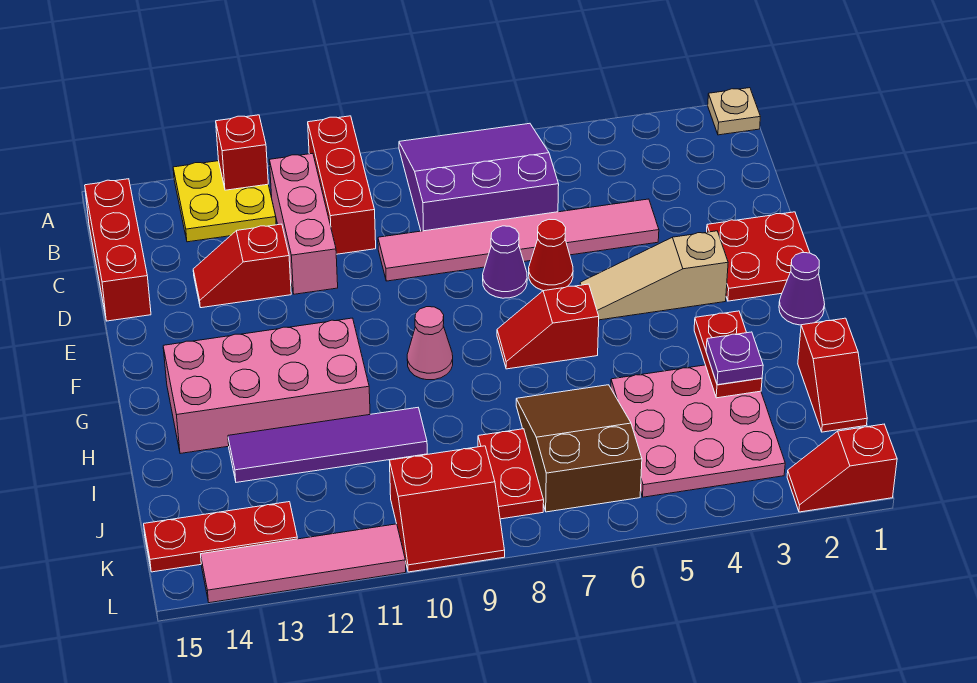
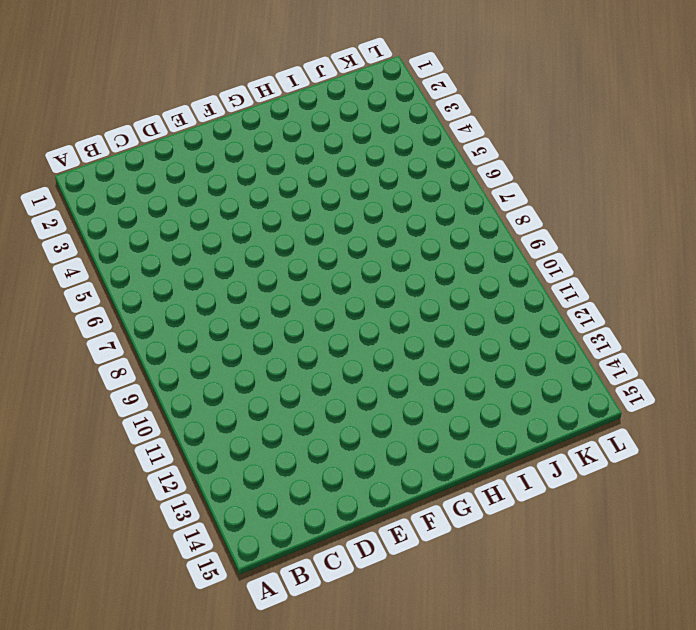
none -> tan 1x1 plate [708,88,760,135]
none -> purple 3x3 slope [399,123,559,231]
none -> red 1x3 brick [308,116,376,254]

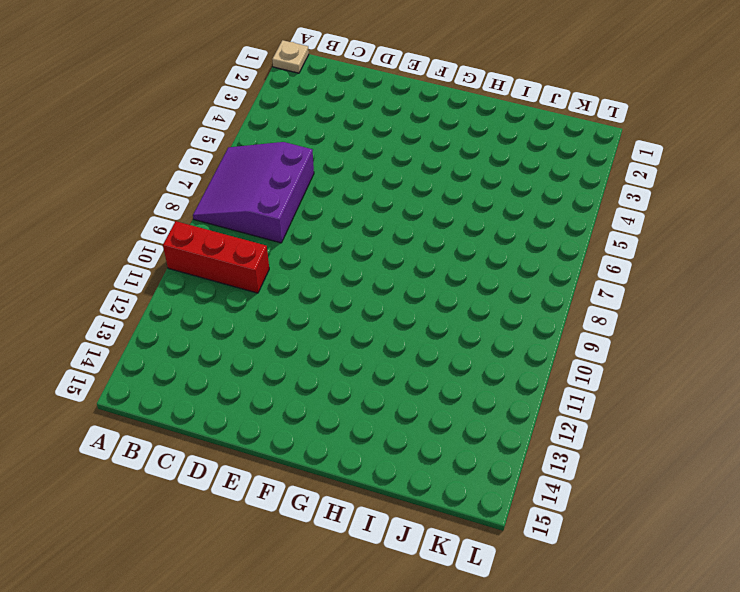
none -> yellow 2x2 plate [173,161,276,242]
none -> pink 1x3 brick [270,153,338,294]
none -> red 1x3 brick [85,179,151,321]

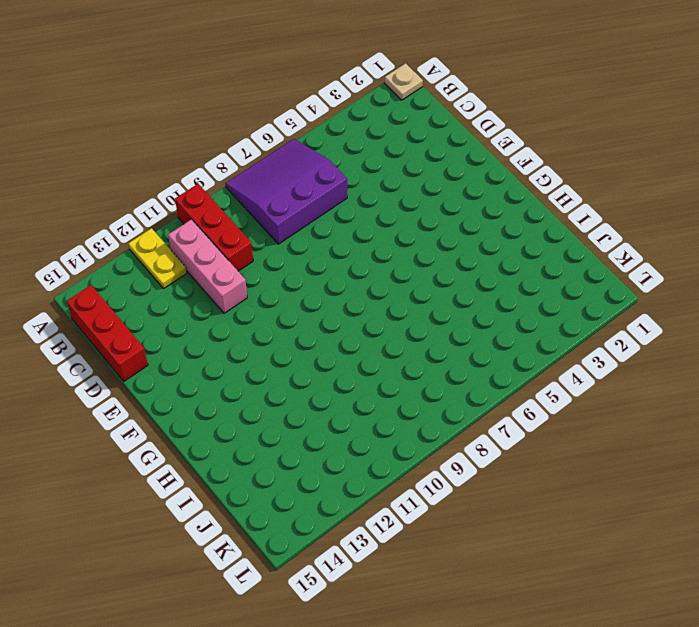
yellow 1x2 plate [128,228,187,288] -> yellow 2x2 plate [173,161,276,242]
none -> pink 1x6 tile [378,199,659,281]
none -> red 1x2 slope [193,224,291,308]
none -> red 2x2 plate [707,212,810,301]

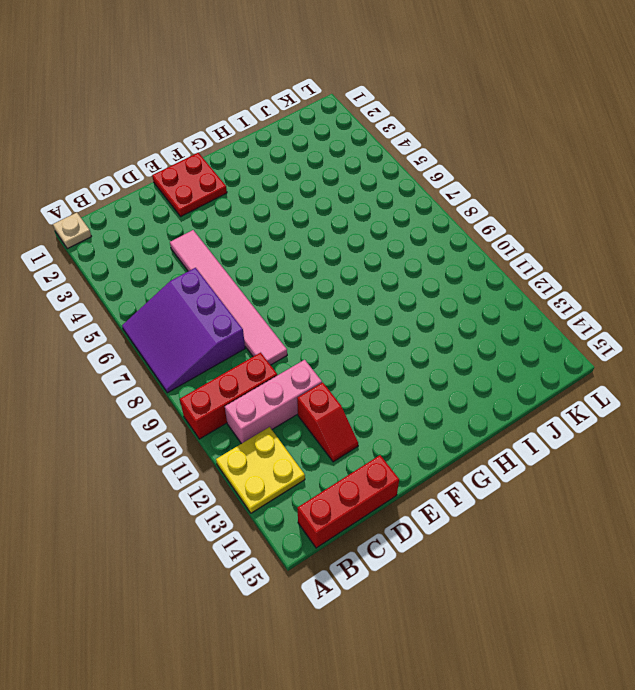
none -> red 1x1 cone [529,219,573,291]
none -> purple 1x1 cone [483,226,527,298]
none -> tan 1x3 slope [580,231,728,320]

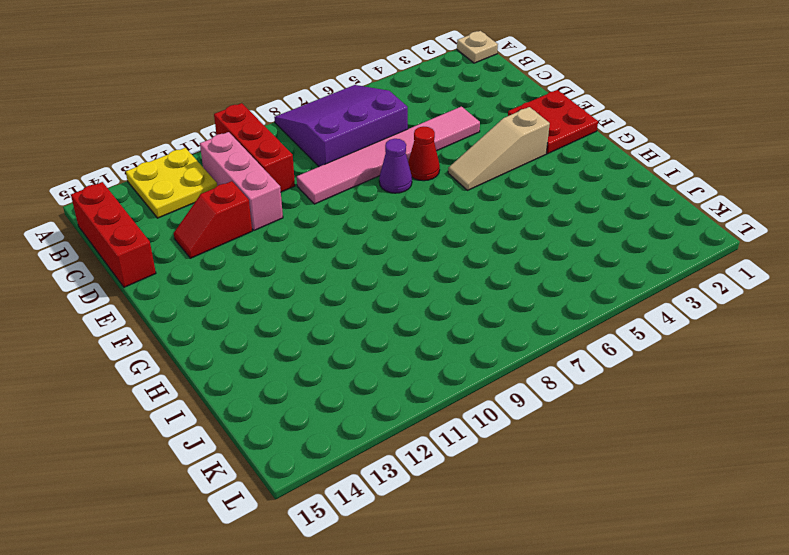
none -> purple 1x1 cone [779,253,825,325]
none -> red 1x2 slope [497,284,599,369]
none -> pink 1x1 cone [407,307,453,380]

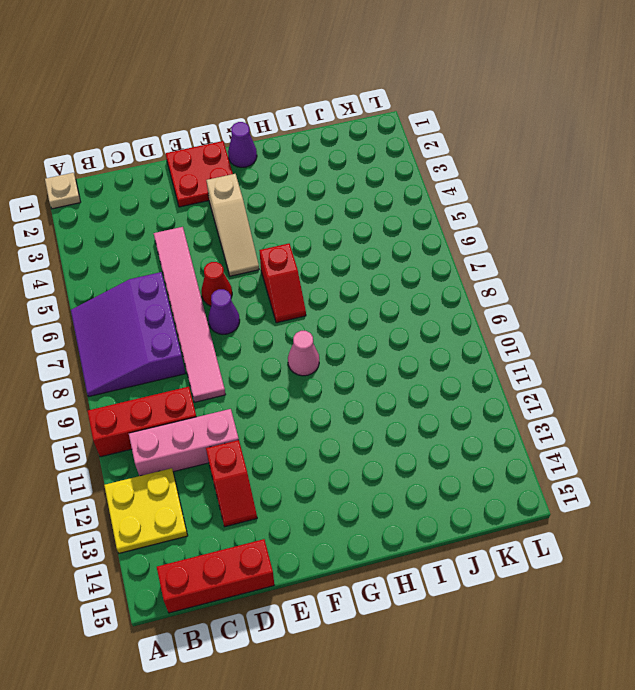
none -> pink 2x4 brick [163,318,370,454]
none -> red 1x2 slope [798,318,867,432]
none -> pink 3x3 plate [611,365,785,497]

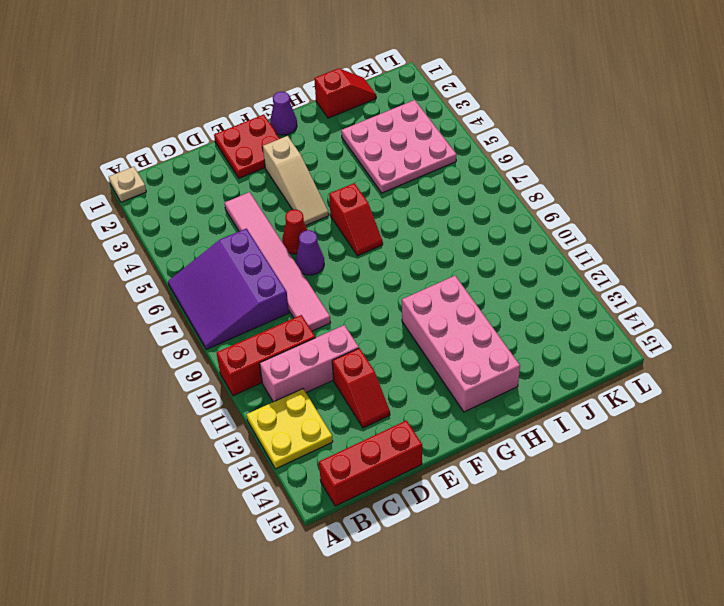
none -> pink 1x1 cone [407,307,453,380]
none -> brown 2x3 slope [516,385,642,512]
none -> purple 1x4 tile [228,408,427,482]

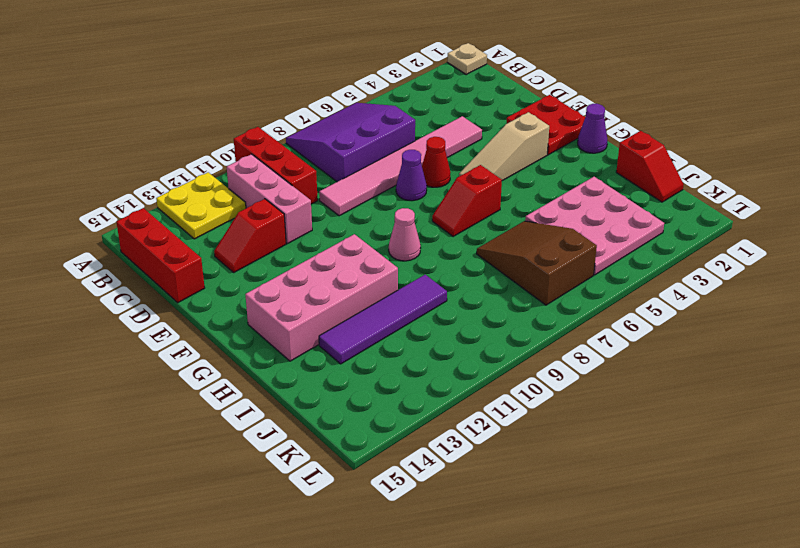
none -> red 1x2 plate [478,429,544,519]
none -> red 2x2 slope [389,446,505,572]
none -> red 1x3 plate [144,502,297,572]

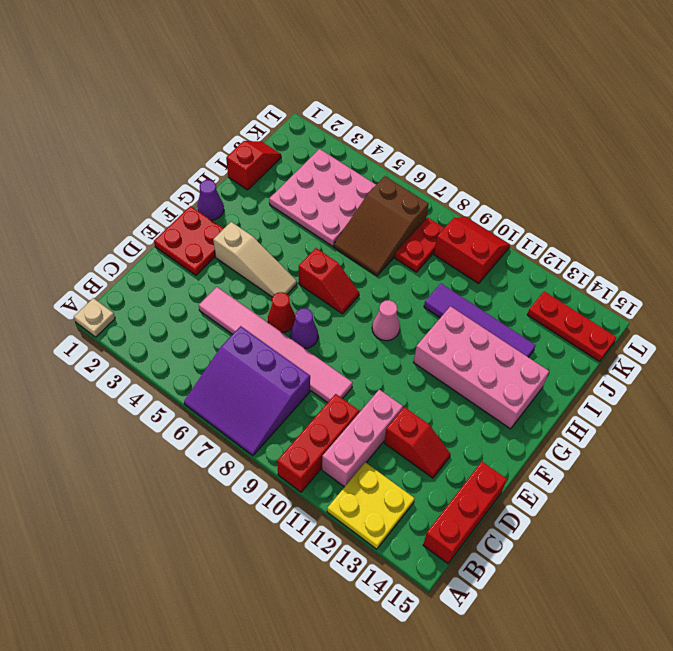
none -> red 1x2 slope [787,424,897,512]
none -> pink 1x4 tile [201,524,406,603]
none -> red 1x1 brick [216,115,268,190]

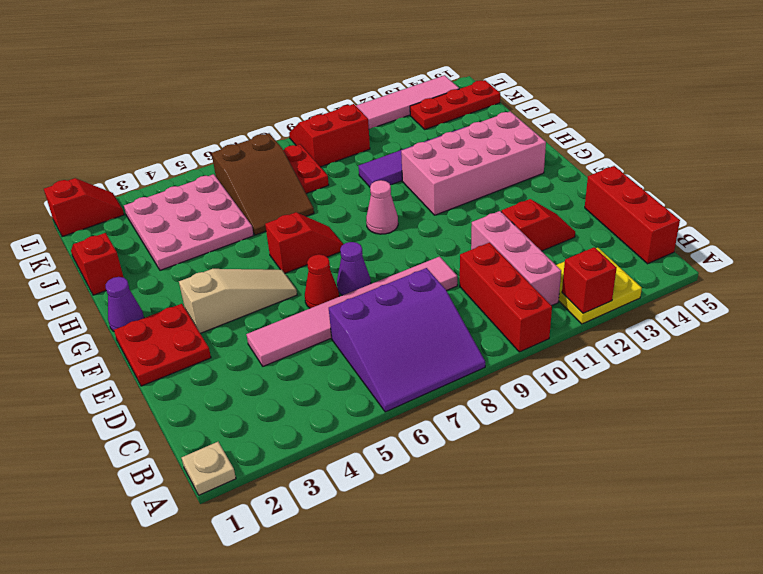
none -> red 1x2 plate [694,311,762,398]
none -> purple 1x1 plate [706,332,763,385]

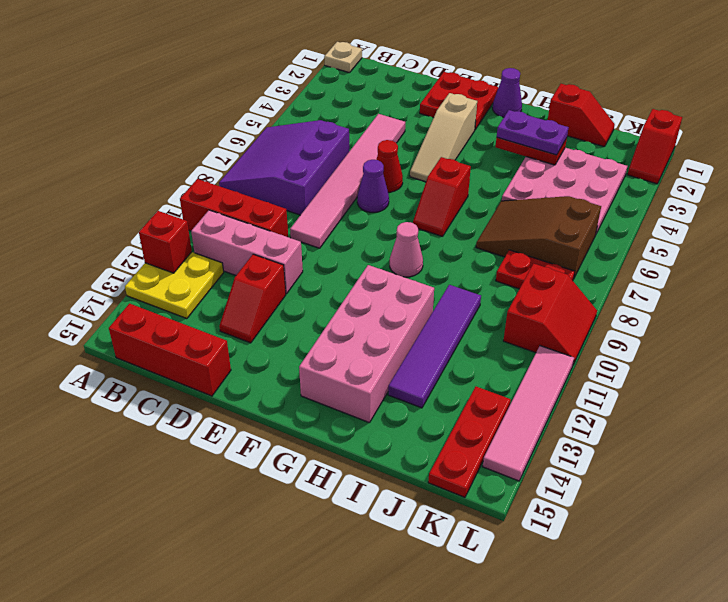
purple 1x2 plate [497,110,569,155] -> purple 1x1 plate [706,332,763,385]

